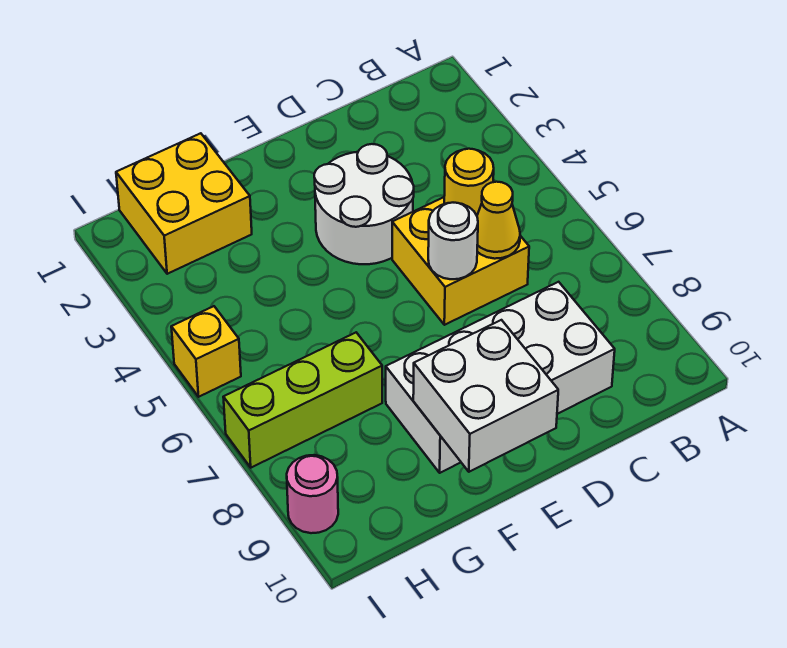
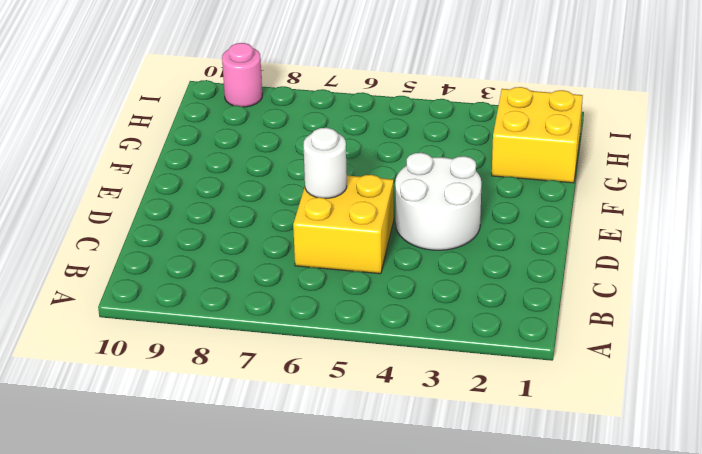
none -> white 2x4 brick [386,282,615,473]
none -> lime 1x3 brick [223,333,382,468]

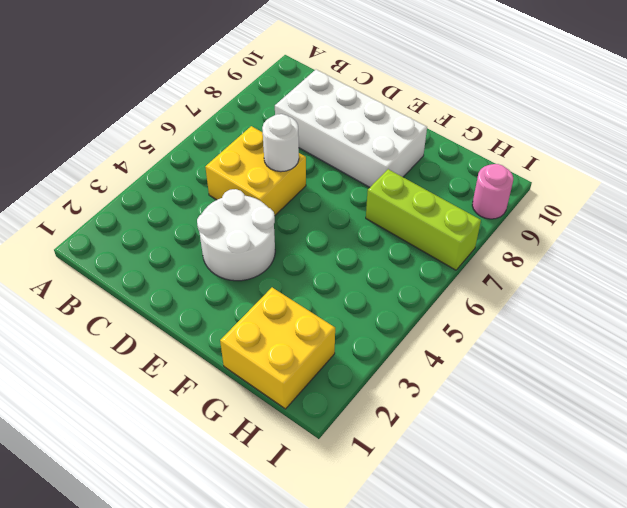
none -> yellow 1x1 brick [171,306,241,397]
none -> yellow 1x1 round brick [444,149,494,215]

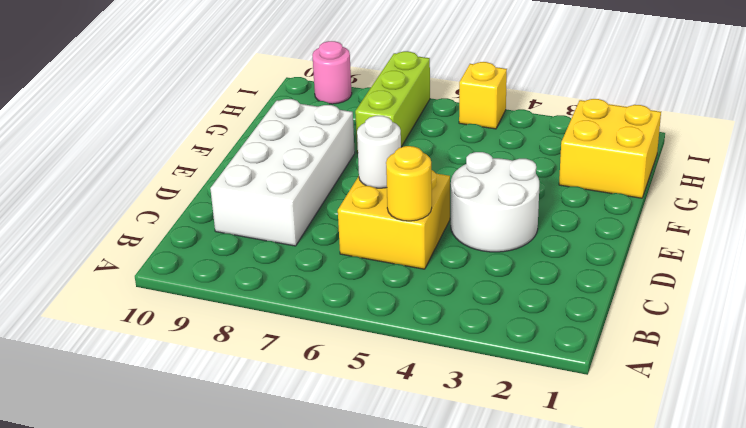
none -> yellow 1x1 cone [477,182,520,259]
none -> white 2x2 brick [413,320,558,472]

